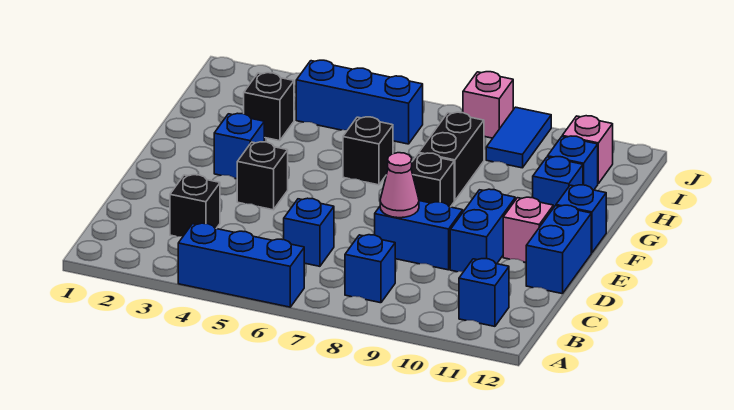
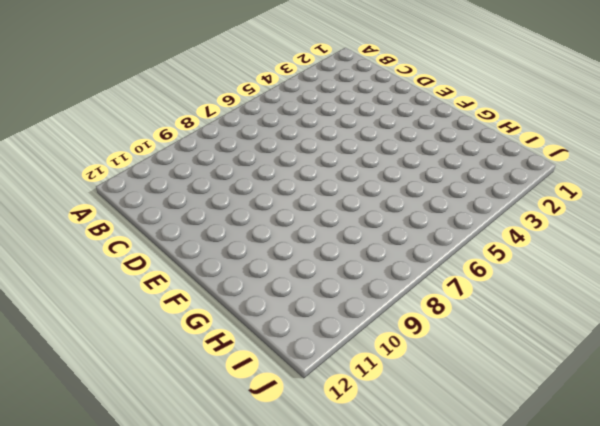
none -> blue 1x3 brick [178,223,305,307]
none -> blue 1x1 brick [345,235,395,303]
none -> blue 1x1 brick [459,259,509,326]

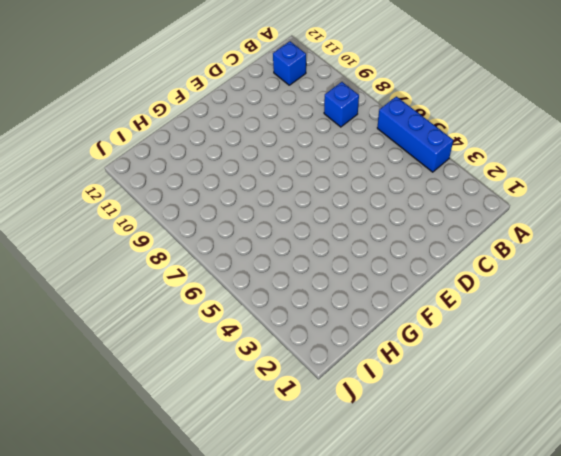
none -> black 1x1 brick [170,175,220,237]
none -> blue 1x1 brick [284,198,334,266]
none -> blue 1x2 brick [375,201,463,270]

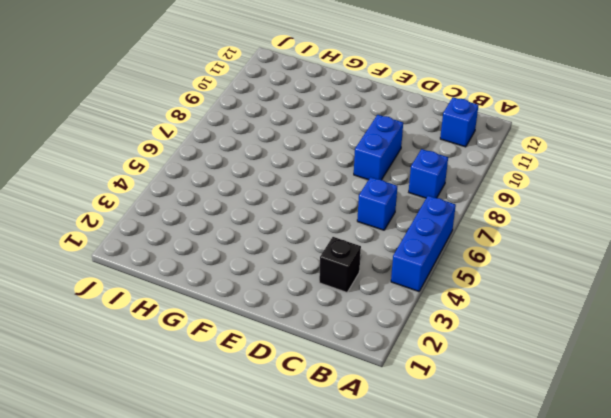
none -> blue 1x2 brick [450,189,515,272]
none -> blue 1x2 brick [526,205,591,294]
none -> black 1x1 brick [237,142,288,210]

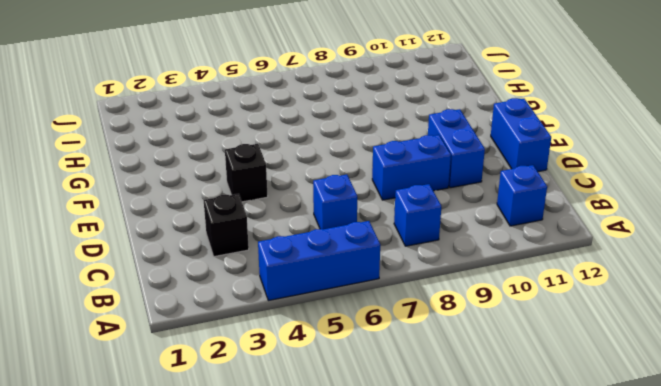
none -> pink 1x1 brick [503,197,553,263]
none -> blue 1x1 brick [214,113,264,179]
none -> black 1x1 brick [411,153,454,207]

